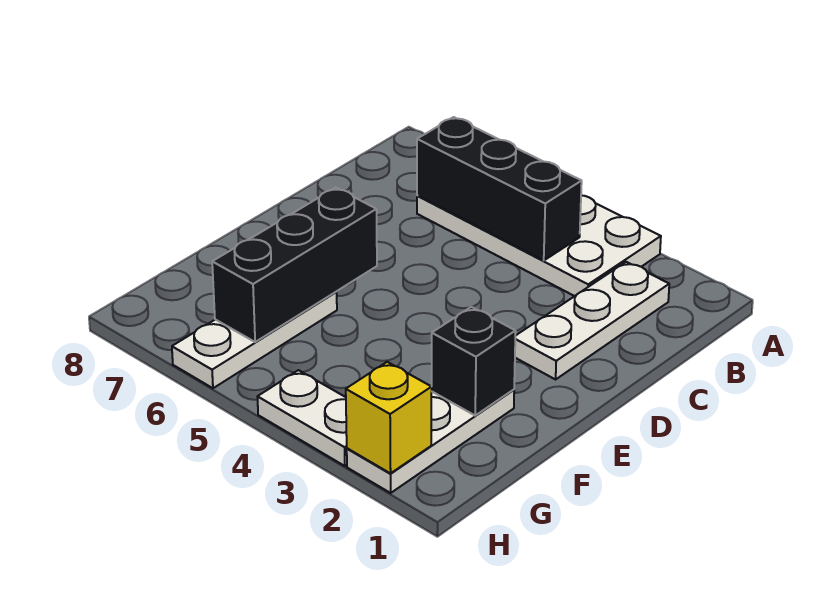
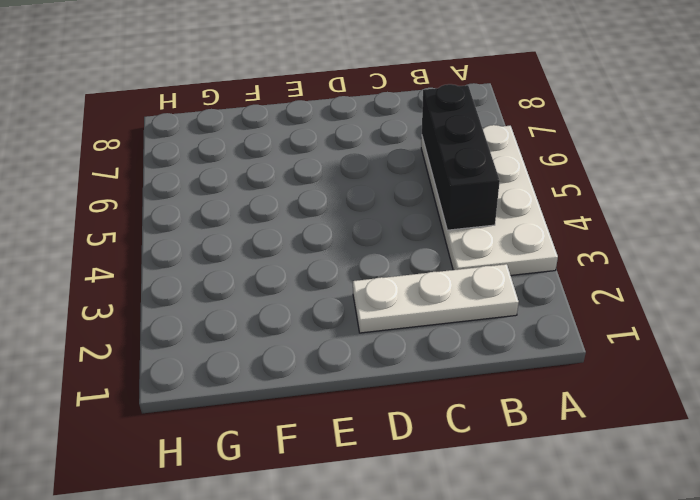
none -> white 1x3 plate [347,390,514,493]
none -> white 1x3 plate [172,292,337,388]

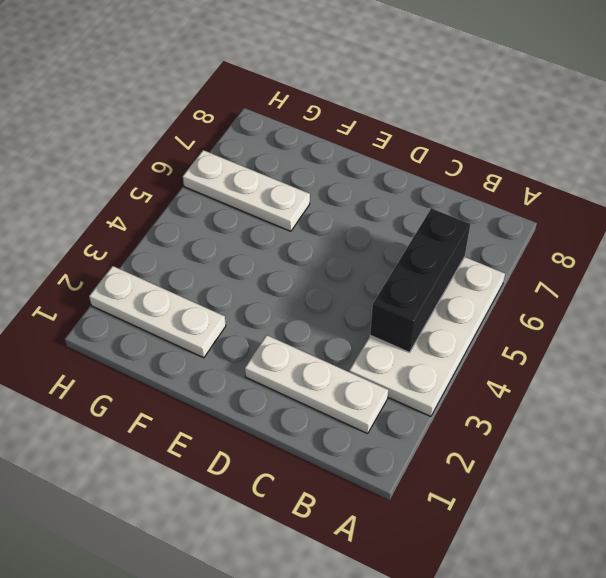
none -> white 1x2 plate [258,370,347,466]
none -> black 1x3 brick [212,188,377,342]

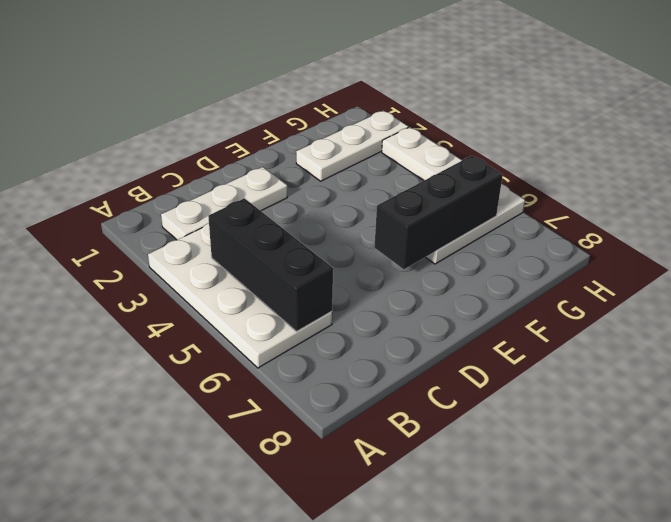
none -> black 1x1 brick [432,307,516,415]
none -> yellow 1x1 brick [346,362,432,473]

